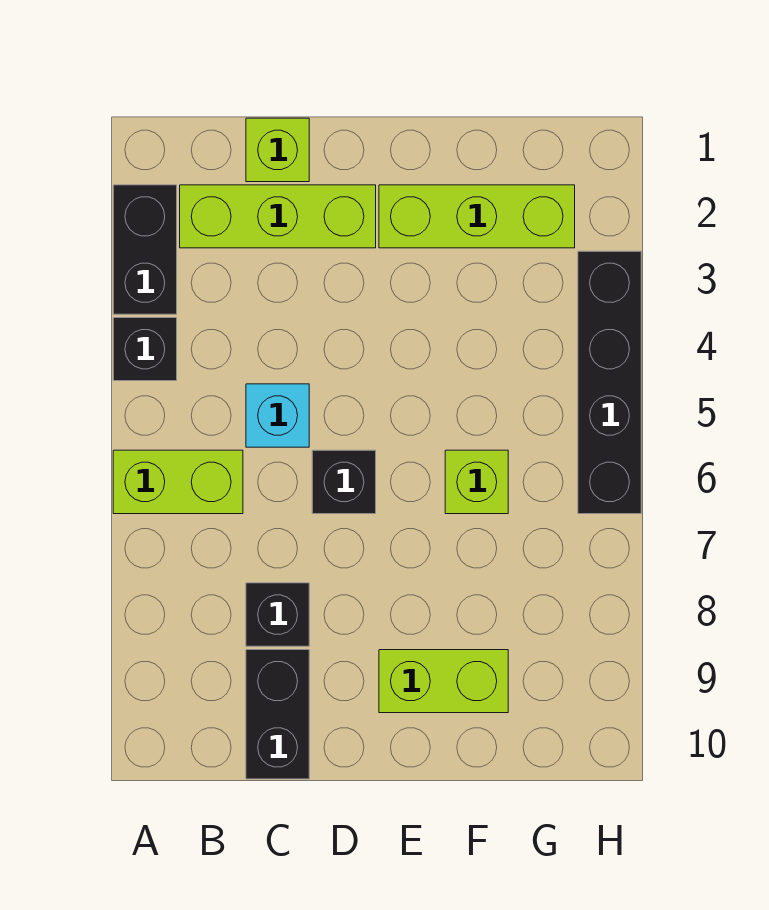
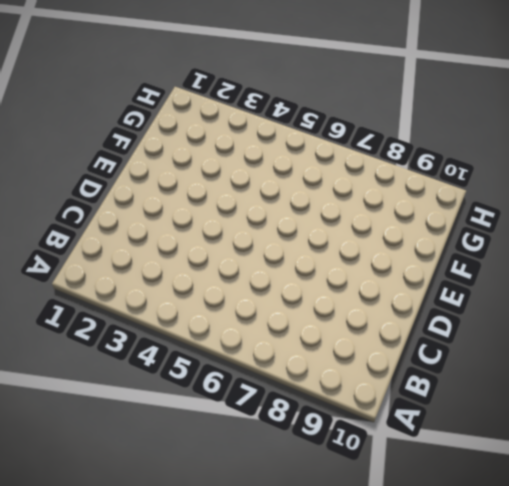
none -> black 1x2 brick [113,185,177,314]
none -> black 1x1 brick [113,318,177,381]
none -> lime 1x2 brick [113,450,243,514]

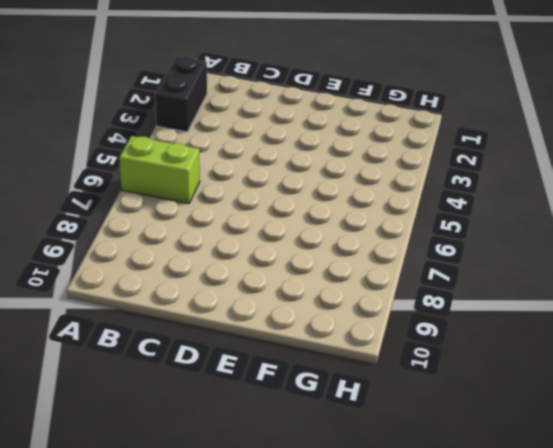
none -> black 1x1 brick [113,318,177,381]
none -> lime 1x3 brick [180,185,376,248]
none -> lime 1x1 brick [246,118,309,182]

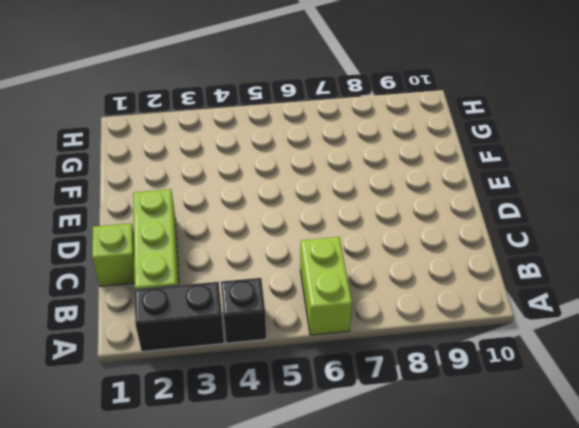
none -> cyan 1x1 brick [246,384,309,447]
none -> black 1x1 brick [246,583,309,646]
none -> black 1x2 brick [246,650,309,779]

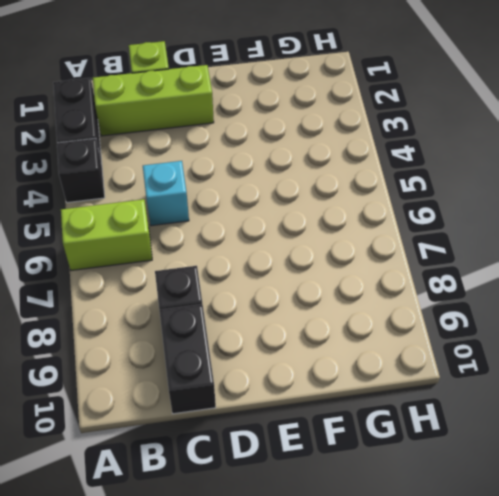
none -> black 1x1 brick [312,450,376,514]
none -> lime 1x3 brick [379,185,575,248]
none -> lime 1x2 brick [379,650,508,713]

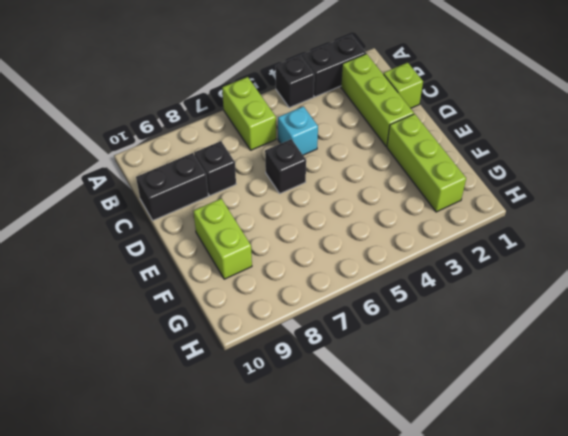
none -> lime 1x1 brick [445,450,508,514]
none -> black 1x4 brick [578,251,641,514]

